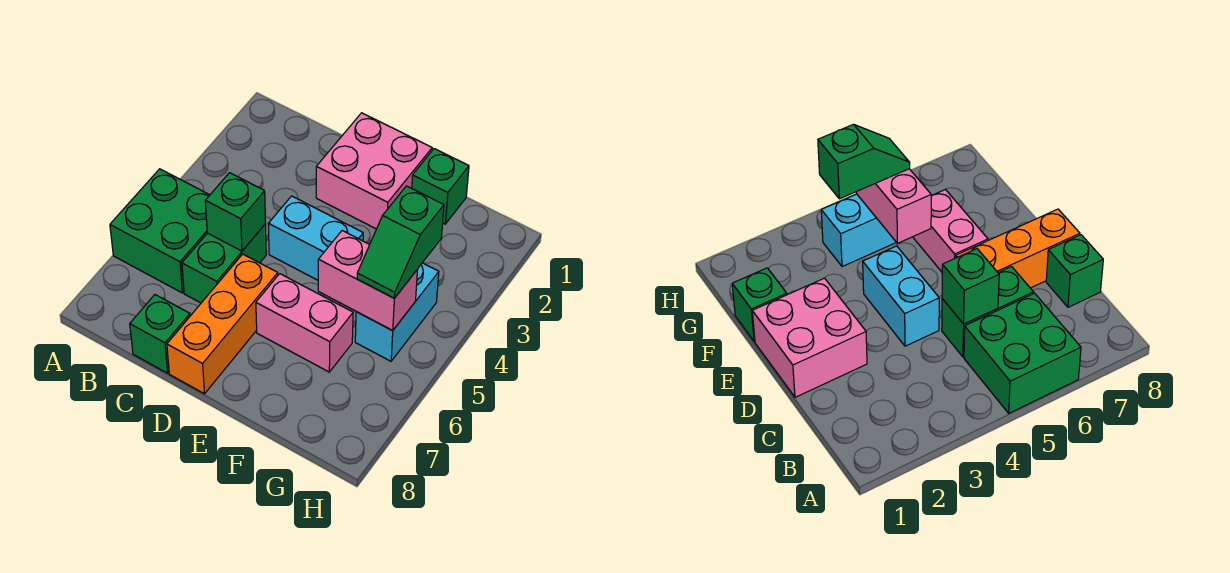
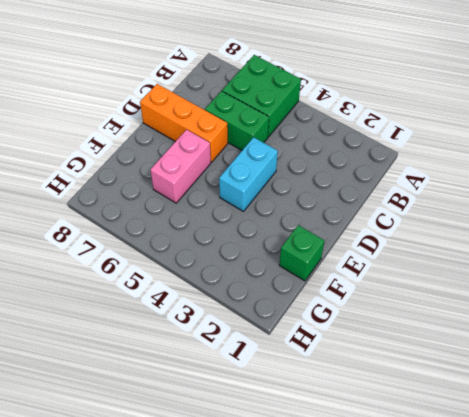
none -> green 1x1 brick [130,295,190,373]
none -> pink 2x2 brick [316,113,432,229]
none -> cyan 1x2 brick [355,263,439,361]

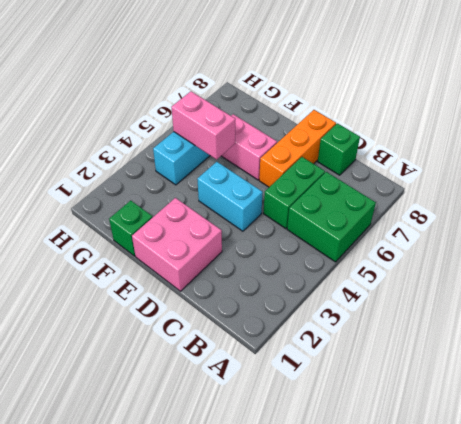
none -> green 1x1 brick [205,173,266,251]
none -> green 1x2 slope [357,186,444,298]

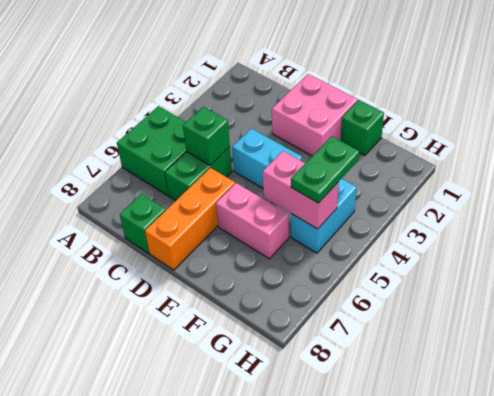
green 1x2 plate [291,136,359,203] -> green 1x2 slope [357,186,444,298]

